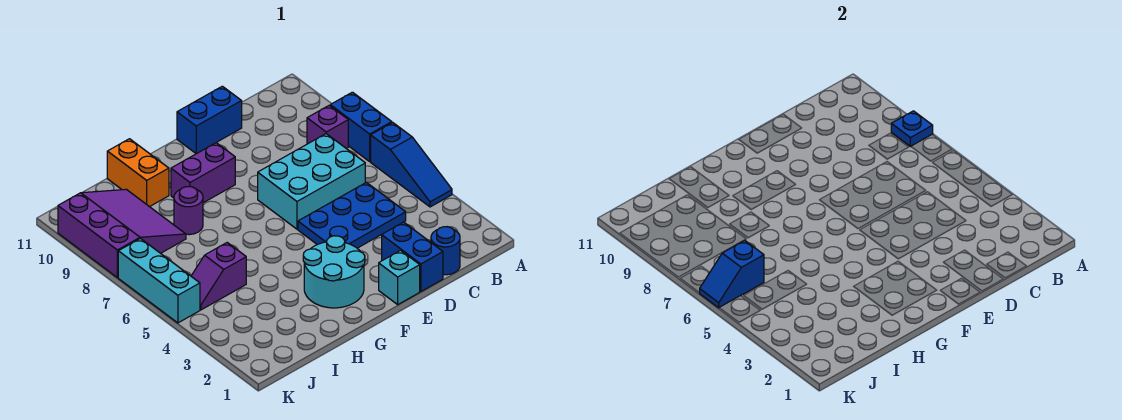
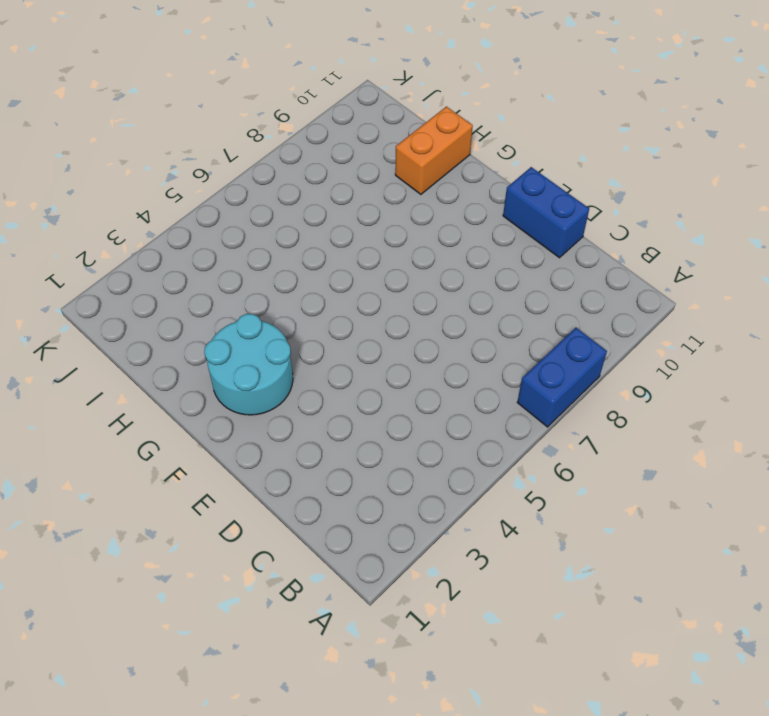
none -> blue 1x3 slope [371,122,452,207]
none -> purple 1x1 brick [307,105,348,148]
none -> blue 1x1 round brick [431,227,460,275]

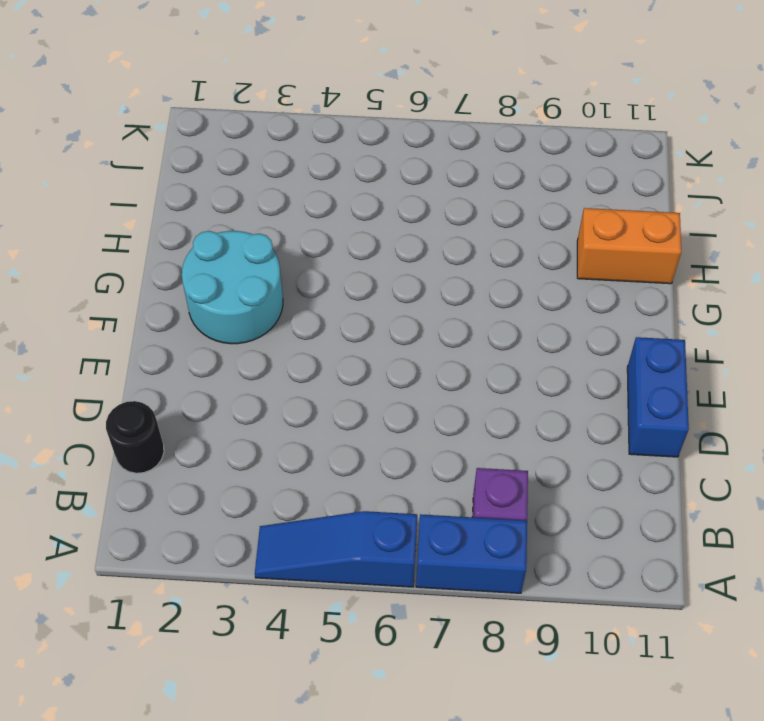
black 1x1 round brick [106,401,164,473] -> blue 1x1 round brick [431,227,460,275]
none -> blue 2x3 plate [298,182,406,248]
none -> cyan 2x3 brick [258,134,365,229]
none -> blue 1x2 brick [382,222,443,291]

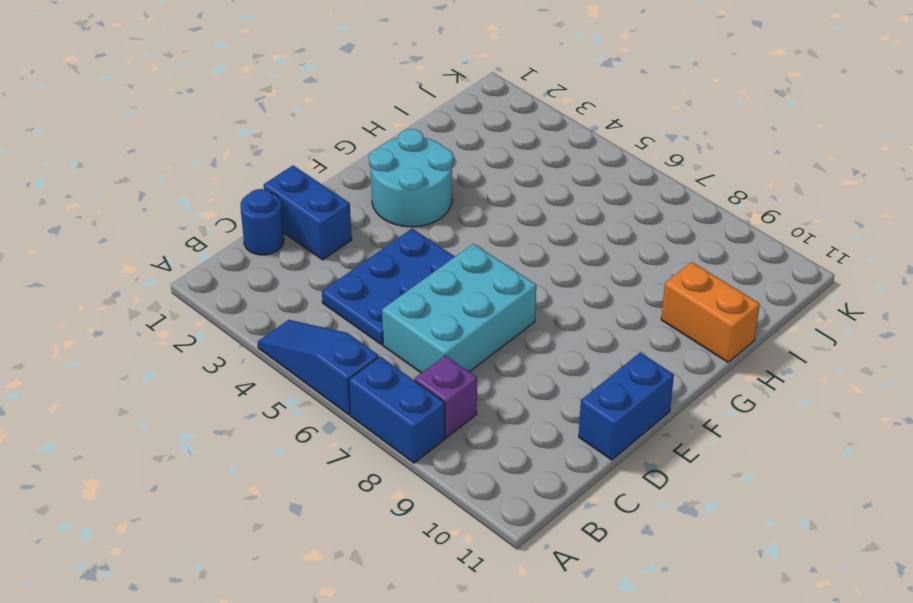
none -> cyan 1x1 brick [379,250,420,304]
none -> purple 1x2 brick [171,143,235,203]
none -> purple 1x1 round brick [174,187,203,235]

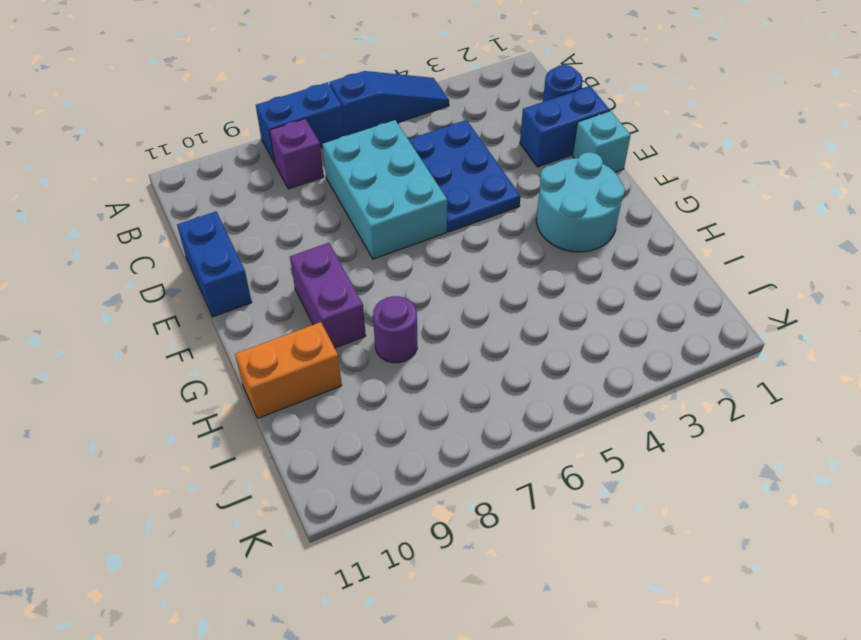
none -> purple 1x2 slope [191,243,246,310]
none -> purple 3x3 slope [58,189,186,278]
none -> cyan 1x3 brick [118,239,200,323]

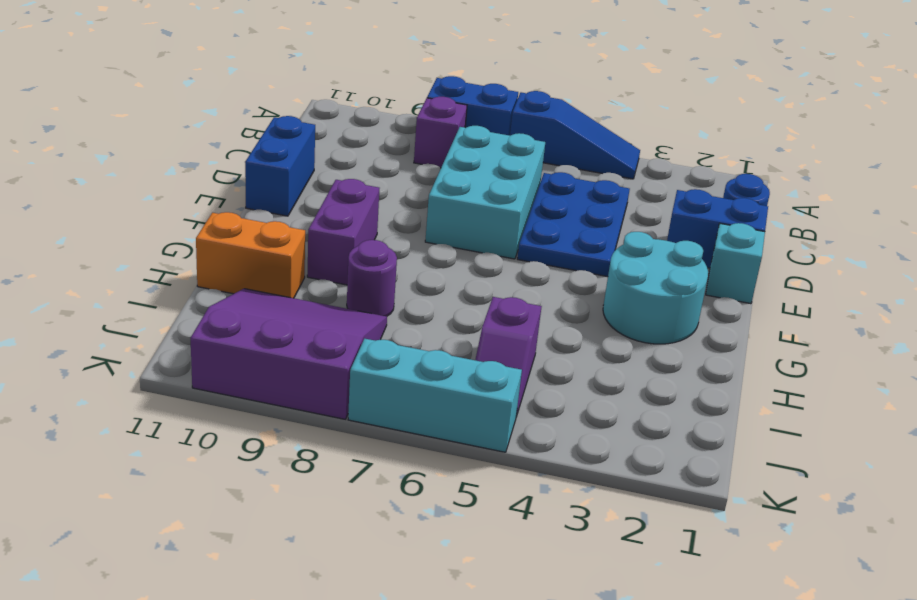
none -> blue 1x1 plate [891,111,933,147]
none -> blue 1x2 slope [700,241,764,308]

